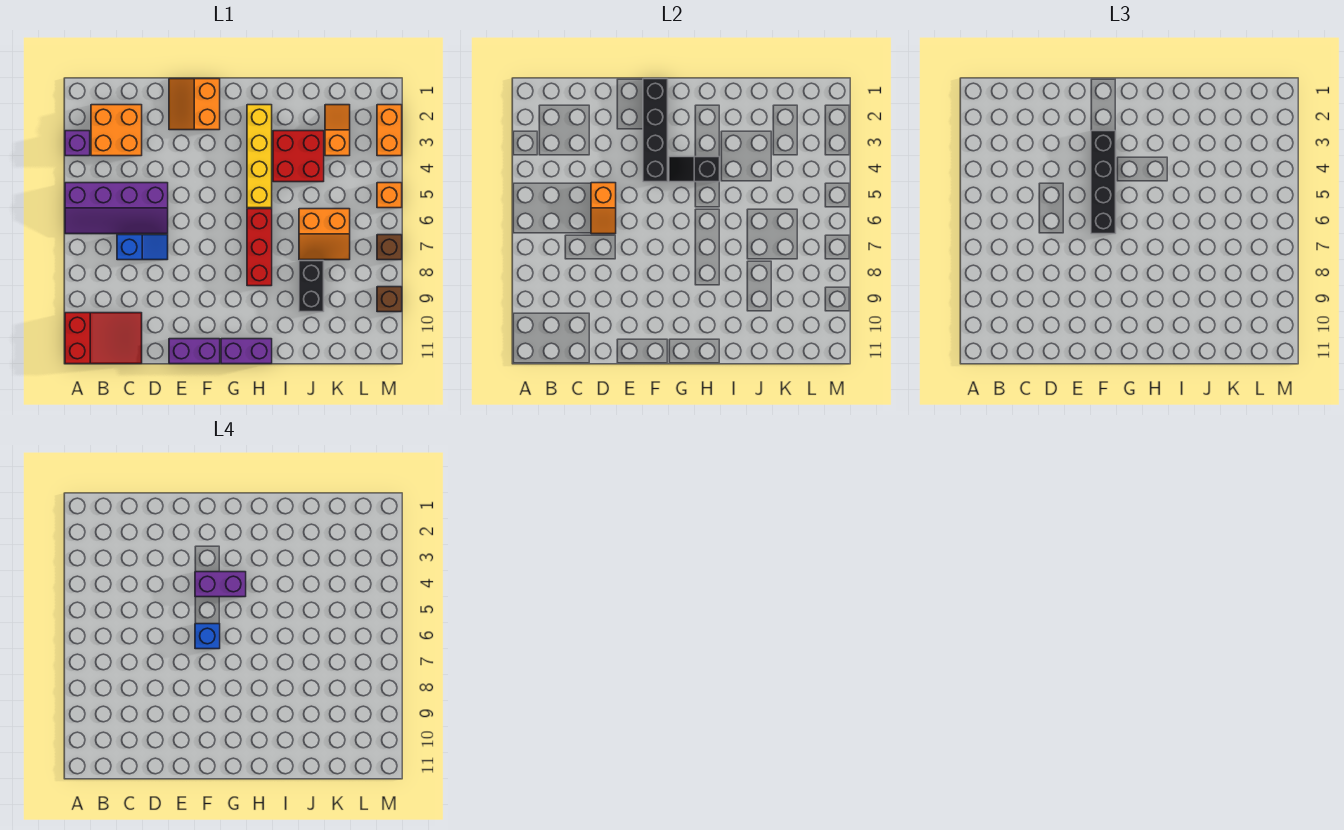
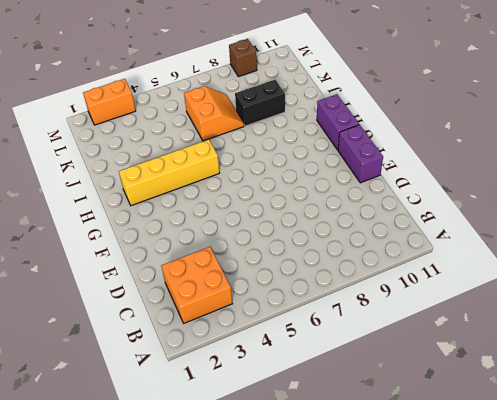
none -> purple 1x1 brick [65,131,90,156]
none -> purple 2x4 slope [65,183,168,234]
none -> red 2x3 slope [65,313,142,364]

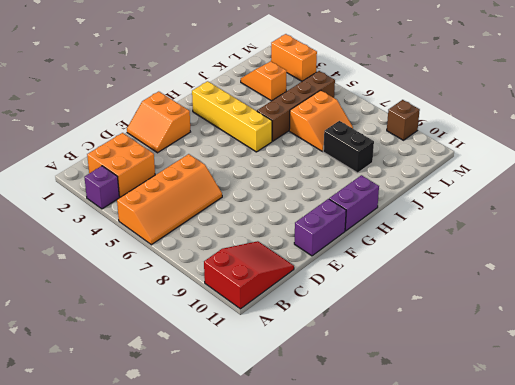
orange 2x4 slope [117,154,222,245] -> purple 2x4 slope [65,183,168,234]
brown 1x4 brick [257,71,335,141] -> none
none -> blue 1x2 slope [117,235,168,260]
none -> red 1x3 brick [247,209,272,286]
none -> red 2x2 brick [273,131,324,182]

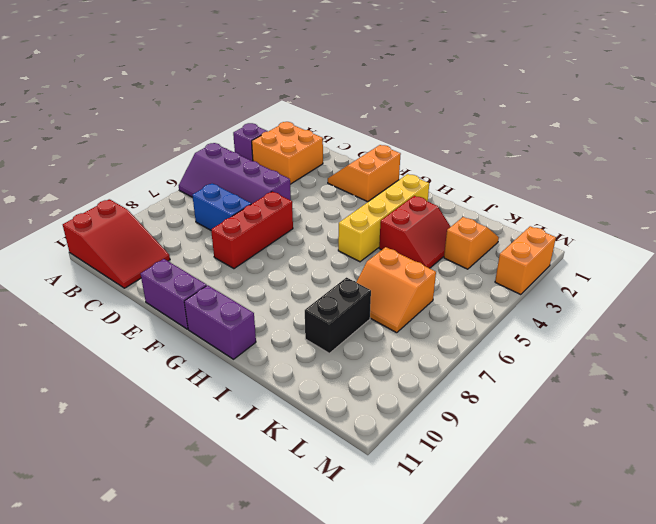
blue 1x2 brick [192,183,251,230] -> blue 1x2 slope [117,235,168,260]
red 1x3 brick [211,191,293,269] -> red 1x3 brick moved to [247,209,272,286]
red 2x2 slope [379,196,451,268] -> red 2x2 brick [273,131,324,182]
none -> orange 1x1 brick [377,183,402,208]
none -> brown 1x1 brick [377,235,402,260]
none -> brown 1x1 brick [377,287,402,312]

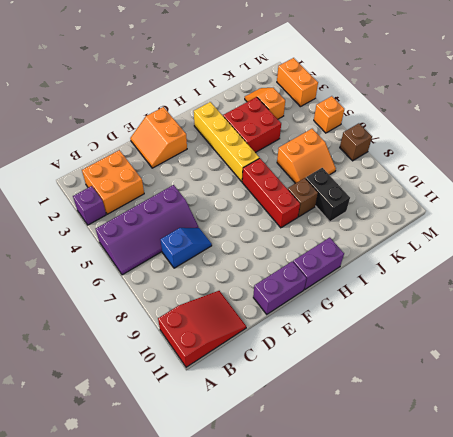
brown 1x1 brick [288,178,318,217] -> brown 1x1 brick moved to [377,287,402,312]
none -> orange 1x2 slope [591,183,616,234]
none -> black 1x4 brick [643,79,668,182]
none -> black 1x2 slope [669,157,720,182]

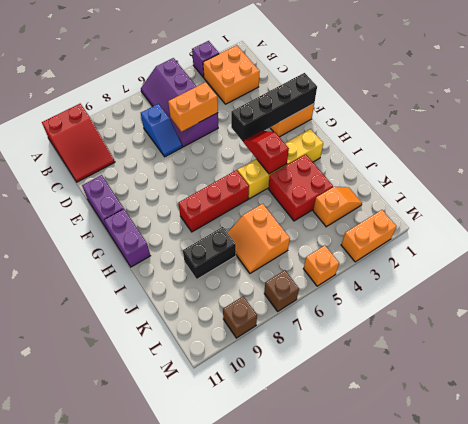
orange 1x2 brick [168,82,218,132] -> orange 1x2 slope [591,183,616,234]
red 1x2 slope [244,130,289,174] -> black 1x2 slope [669,157,720,182]
none -> black 1x4 brick [1091,131,1116,234]
none -> purple 1x2 brick [195,572,246,597]
none -> blue 1x1 brick [195,624,220,649]

